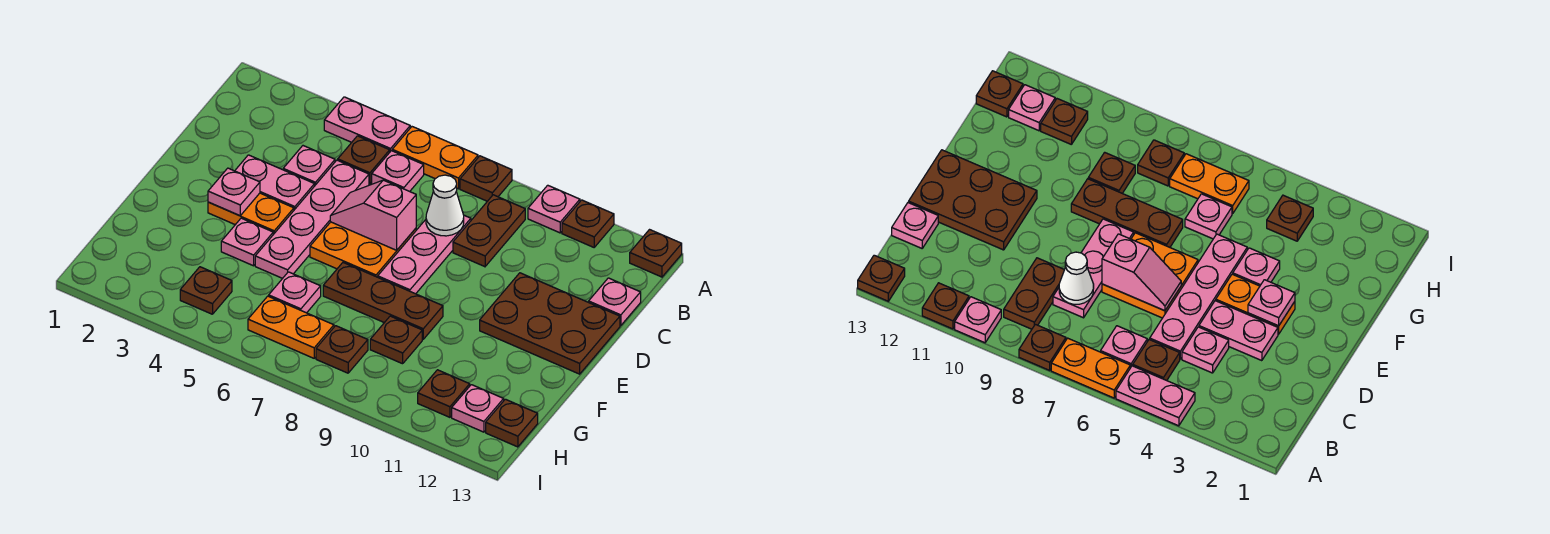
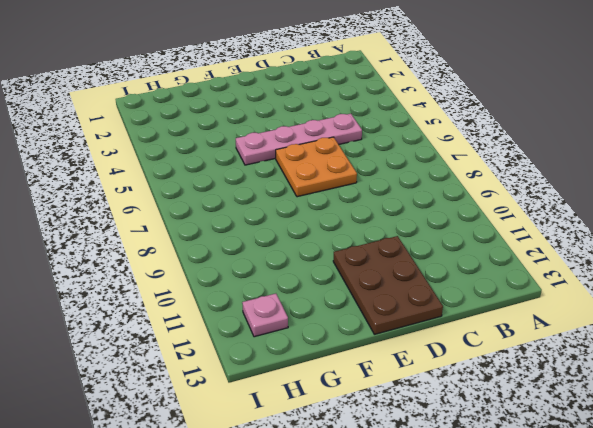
none -> pink 1x2 plate [324,97,410,151]
none -> orange 1x2 plate [392,127,478,189]
none -> brown 1x1 plate [460,156,512,201]
none -> pink 1x1 plate [528,185,580,233]

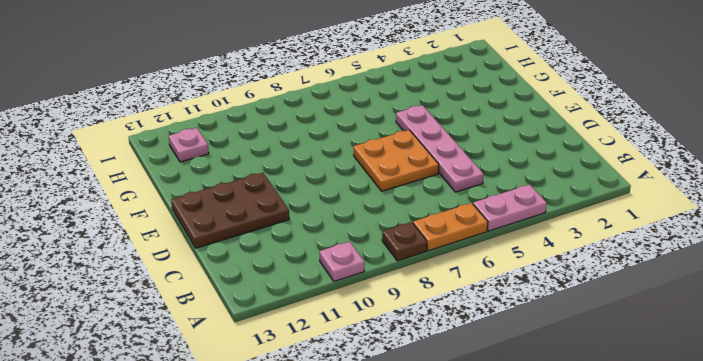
none -> brown 1x1 plate [562,200,614,247]
none -> brown 1x1 plate [630,230,682,277]
none -> brown 1x1 plate [338,136,390,183]
none -> pink 1x1 plate [372,151,424,192]

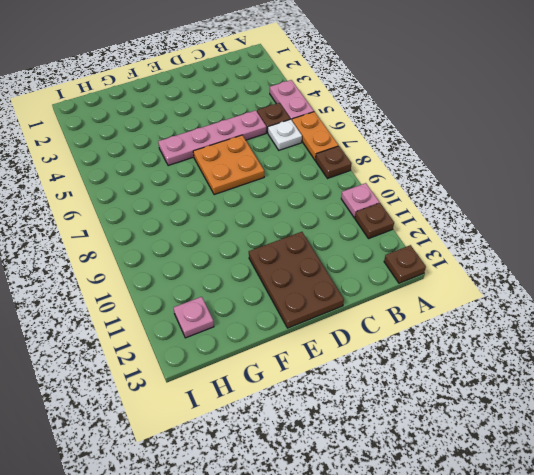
white 1x1 plate [268,119,302,150] -> pink 1x1 plate [372,151,424,192]
none -> brown 1x2 plate [453,195,525,267]
none -> pink 1x1 plate [283,146,335,185]
none -> pink 1x3 plate [378,215,471,294]
none -> pink 1x1 plate [589,278,641,326]

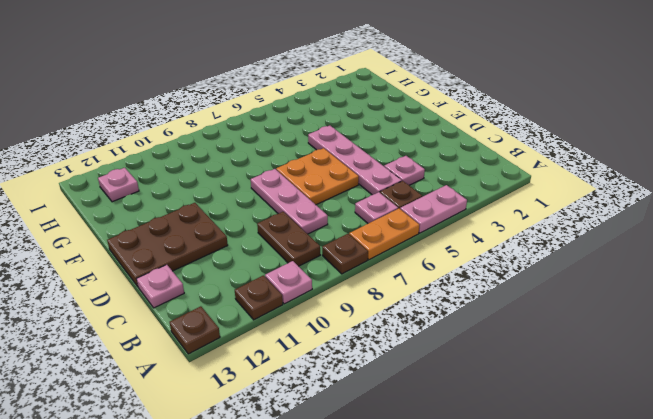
none -> pink 1x2 plate [235,155,315,210]
none -> orange 1x2 plate [208,193,294,234]
none -> pink 1x1 plate [221,218,273,266]
none -> brown 1x3 plate [323,263,443,339]

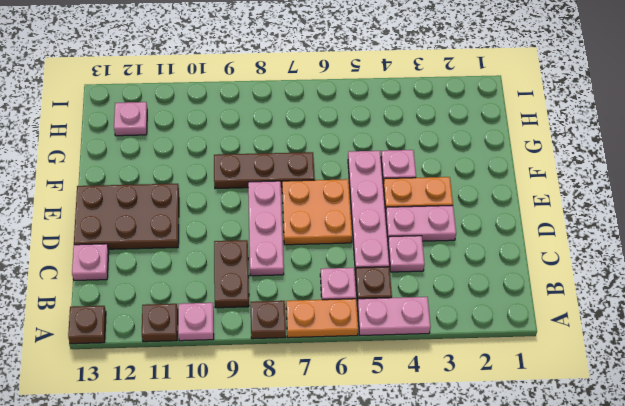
none -> pink 1x1 plate [269,272,321,313]
none -> brown 1x1 plate [370,316,422,364]
none -> brown 1x1 plate [180,267,232,314]
none -> orange 1x2 plate [248,296,334,358]

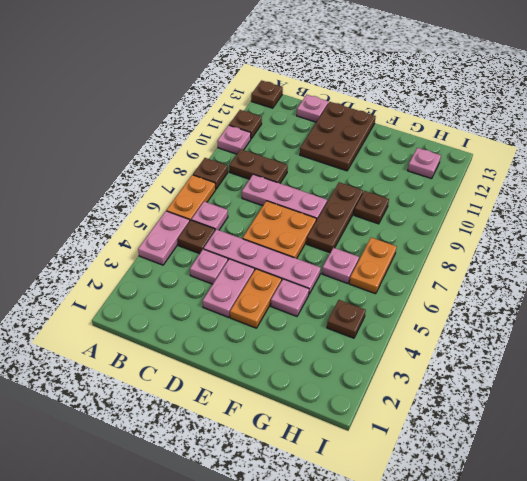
none -> brown 1x1 plate [316,326,368,373]
none -> brown 1x1 plate [418,370,470,417]
none -> brown 1x1 plate [486,399,538,447]
none -> white 1x1 cone [426,175,464,236]

